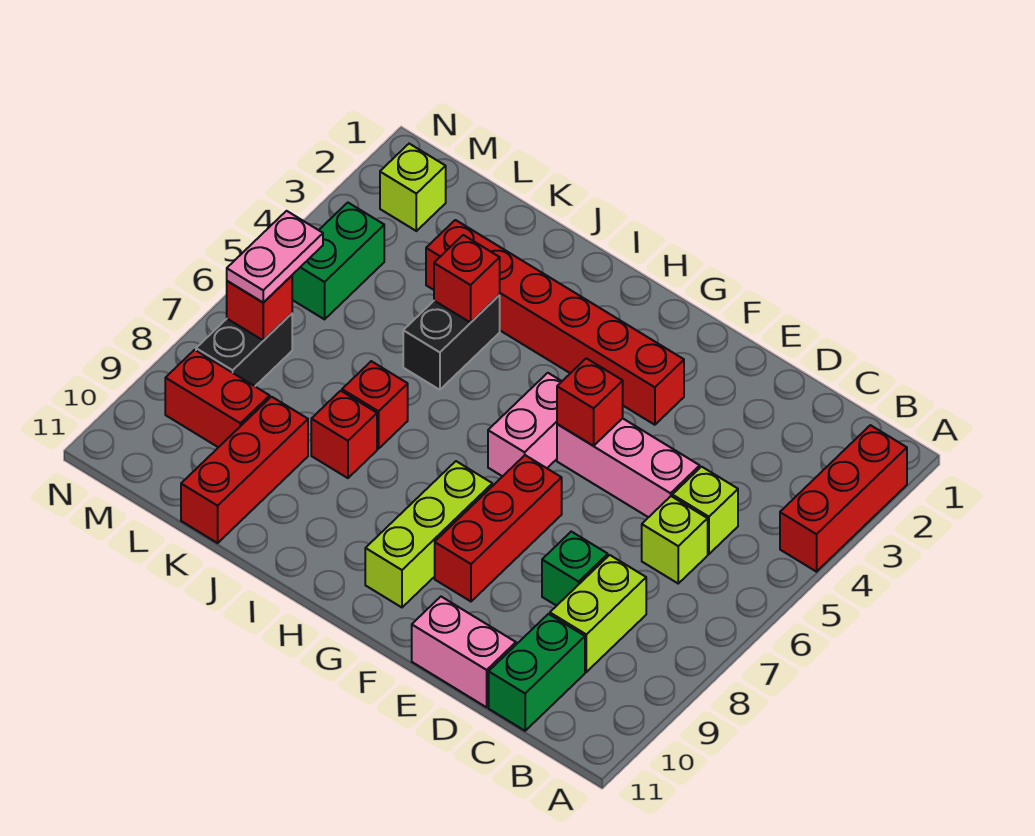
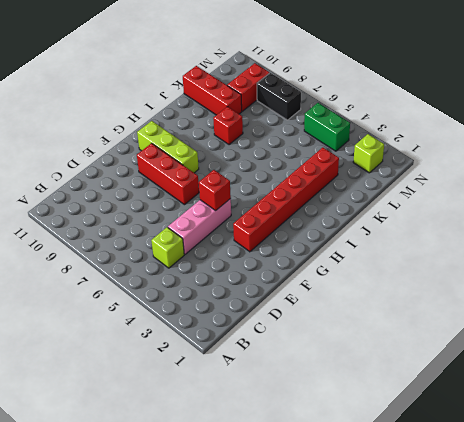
none -> red 1x3 brick [780,425,907,572]
none -> lime 1x1 brick [642,496,708,583]
none -> lime 1x2 brick [550,555,646,672]

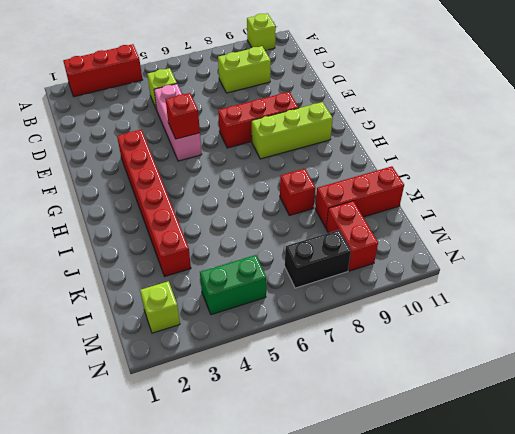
lime 1x1 brick [247,13,276,51] -> lime 1x1 brick moved to [642,496,708,583]
none -> green 1x2 brick [489,614,585,731]
none -> green 1x1 brick [542,532,608,606]
none -> pink 1x2 brick [412,597,516,707]

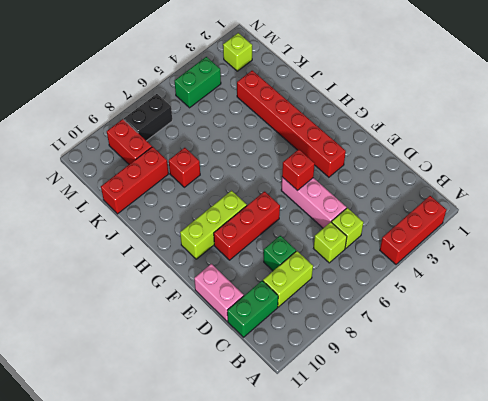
none -> pink 1x2 brick [488,373,562,476]
none -> black 1x2 brick [403,295,500,390]
none -> red 1x1 brick [342,361,408,449]

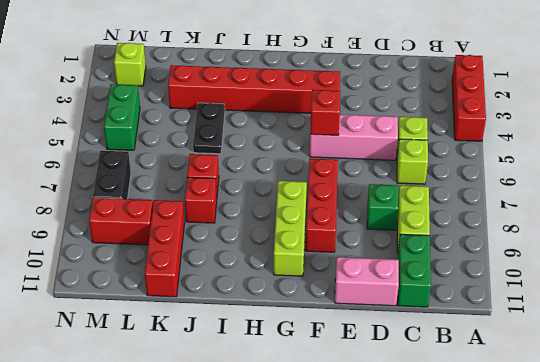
black 1x2 plate [193,103,225,154] -> black 1x2 brick [403,295,500,390]
none -> pink 1x2 brick [488,373,562,476]
none -> red 1x1 brick [434,235,500,322]
none -> red 1x1 brick [227,276,292,340]

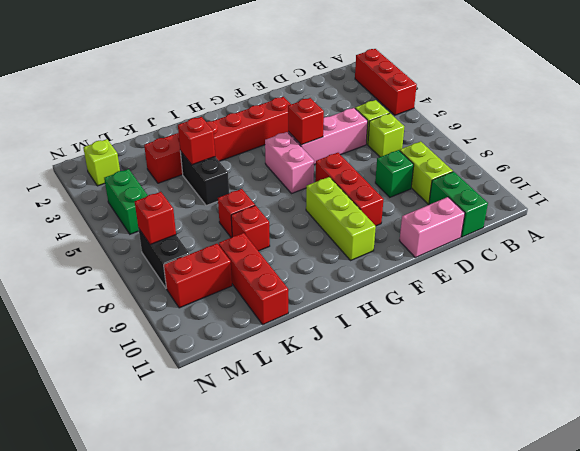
none -> pink 1x2 plate [227,211,323,303]

